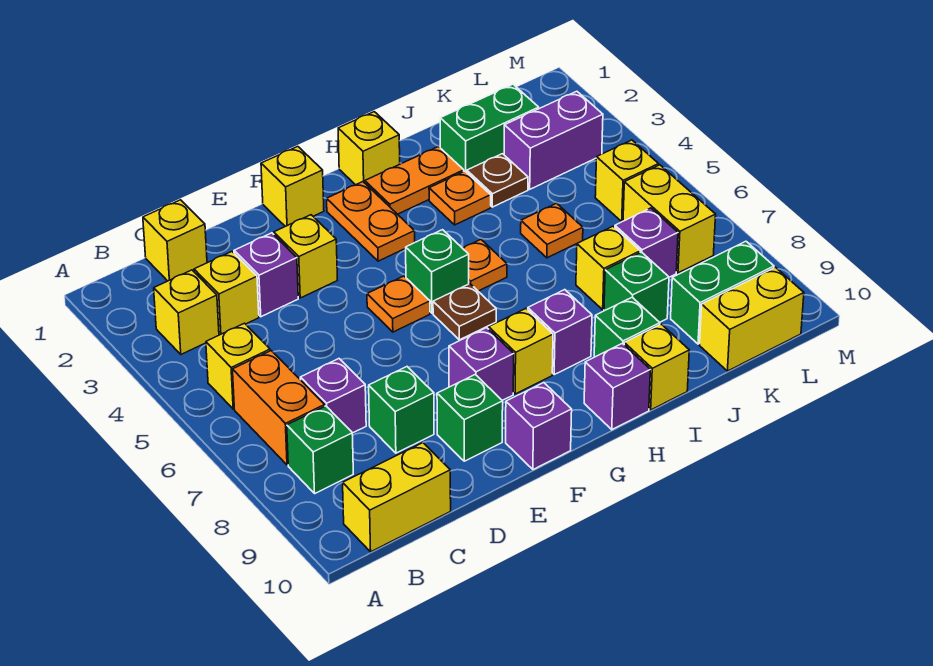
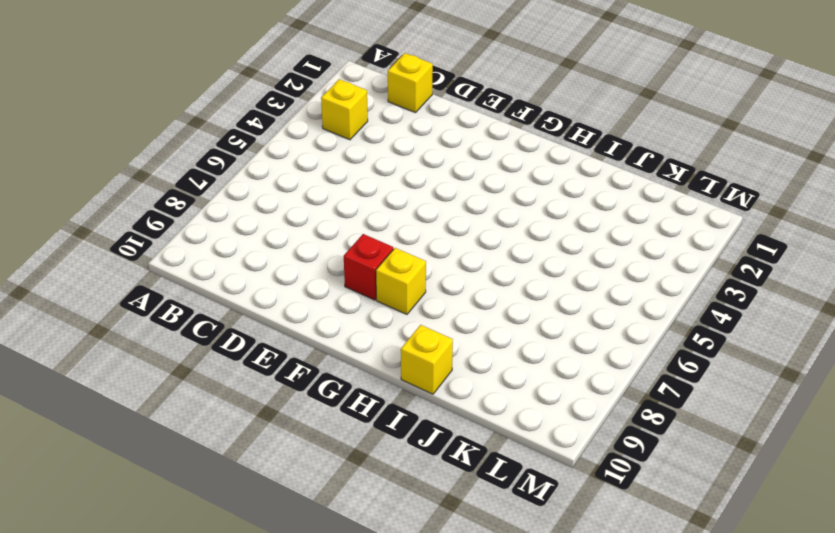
red 1x1 brick [344,234,393,300] -> purple 1x1 brick [449,328,514,400]
none -> yellow 1x1 brick [206,323,270,409]
none -> orange 1x2 brick [232,351,325,465]
none -> green 1x1 brick [287,406,353,493]
none -> yellow 1x2 brick [343,443,451,552]

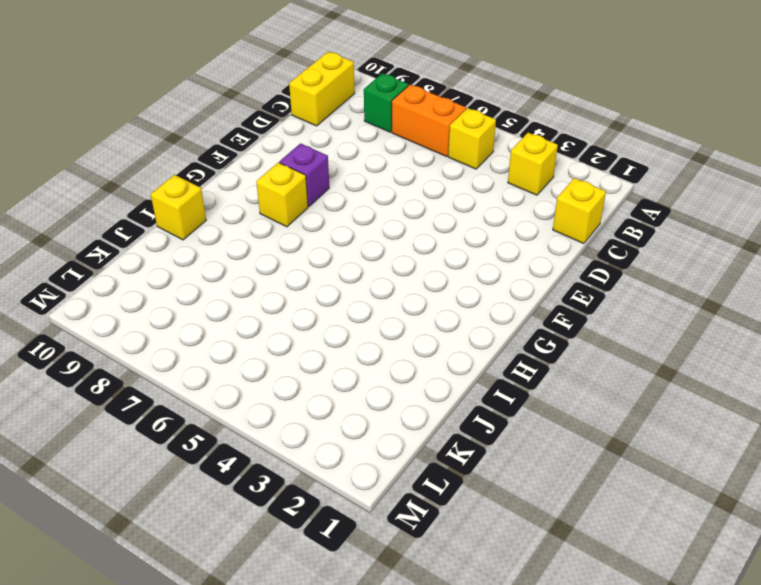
none -> yellow 1x1 brick [194,252,259,335]
none -> purple 1x1 brick [300,359,366,433]
none -> purple 1x1 brick [234,233,298,317]
none -> green 1x1 brick [369,367,434,453]

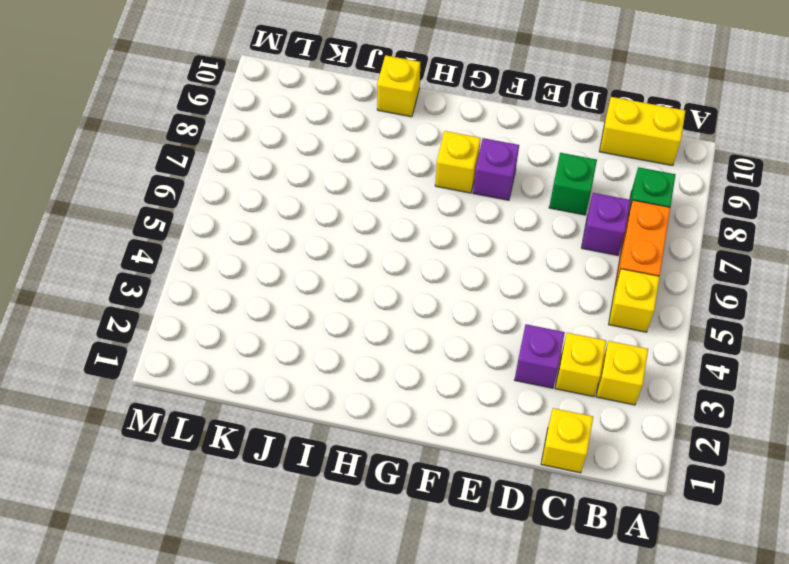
none -> yellow 1x1 brick [274,215,337,298]
none -> green 1x1 brick [437,375,503,461]
none -> yellow 1x1 brick [261,147,324,226]
none -> orange 1x1 plate [367,276,430,332]

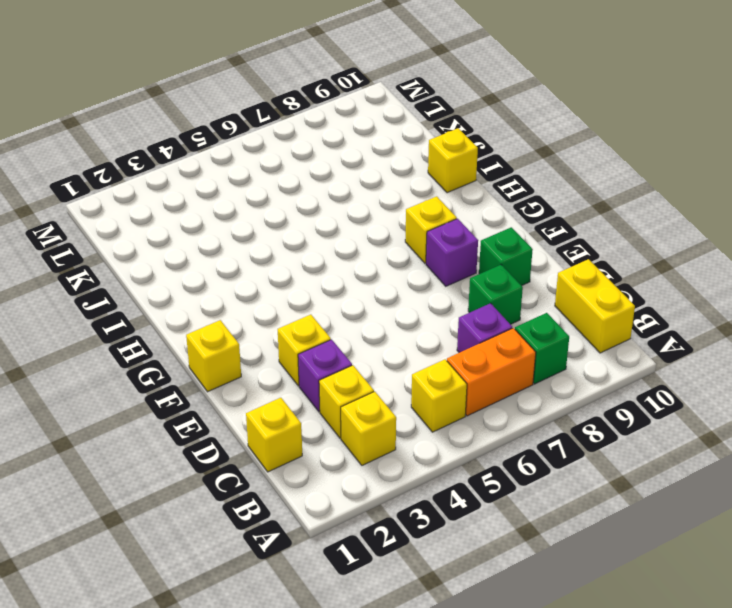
none -> orange 1x1 plate [367,276,430,332]
none -> purple 1x1 brick [506,383,572,470]
none -> orange 1x2 plate [327,182,415,261]
none -> green 1x1 brick [406,230,469,313]

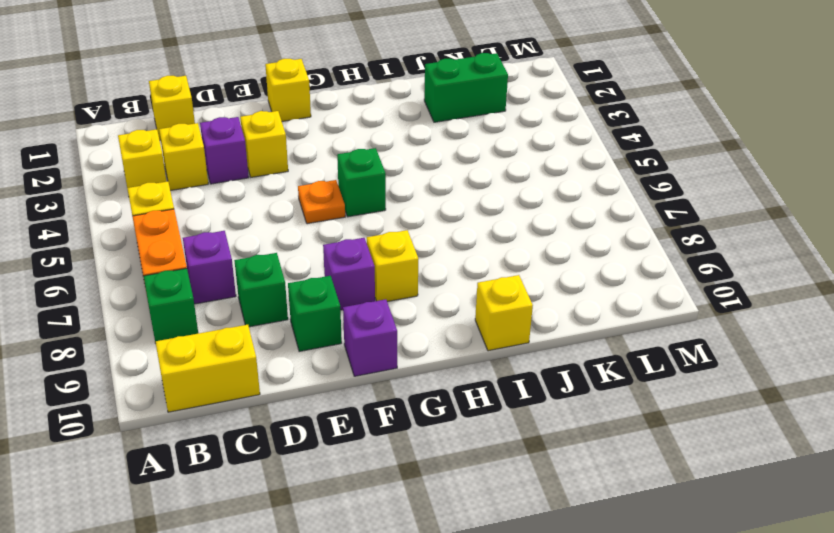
none -> orange 1x2 plate [327,182,415,261]
none -> brown 1x1 plate [433,284,496,340]
none -> yellow 1x1 brick [338,112,400,185]
none -> orange 1x2 plate [365,147,464,214]

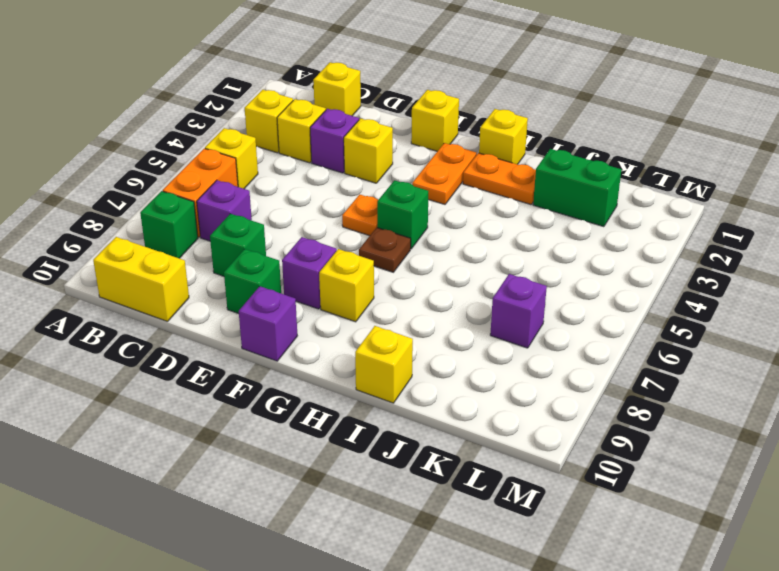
none -> orange 1x1 plate [463,240,507,291]
none -> purple 1x1 brick [528,290,592,374]
none -> purple 1x1 brick [584,343,650,430]
none -> orange 1x1 plate [429,171,491,225]

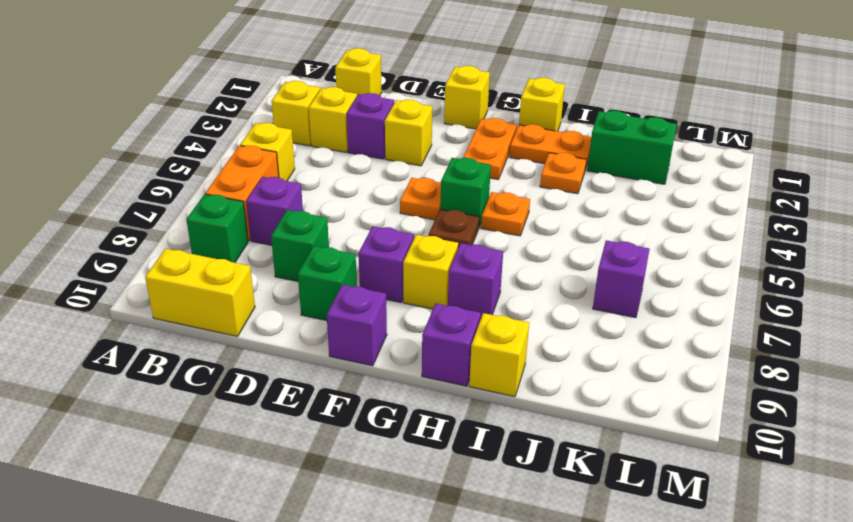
none -> green 1x1 brick [594,297,660,357]
none -> brown 1x1 plate [467,154,528,207]
none -> orange 1x1 plate [521,203,583,258]
none -> yellow 1x1 brick [576,226,640,310]

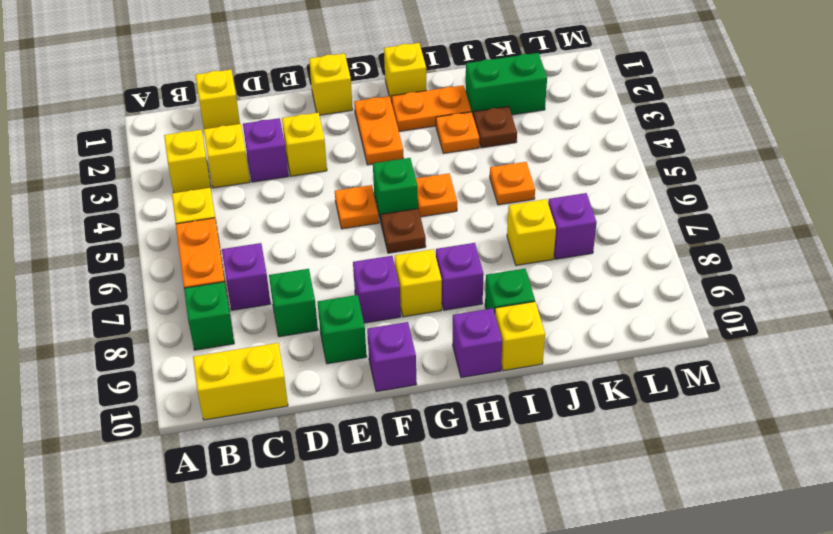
none -> green 1x1 brick [604,252,669,322]
none -> purple 1x2 brick [504,91,603,189]
none -> green 1x2 brick [671,241,774,344]
none -> yellow 1x2 brick [700,267,804,371]

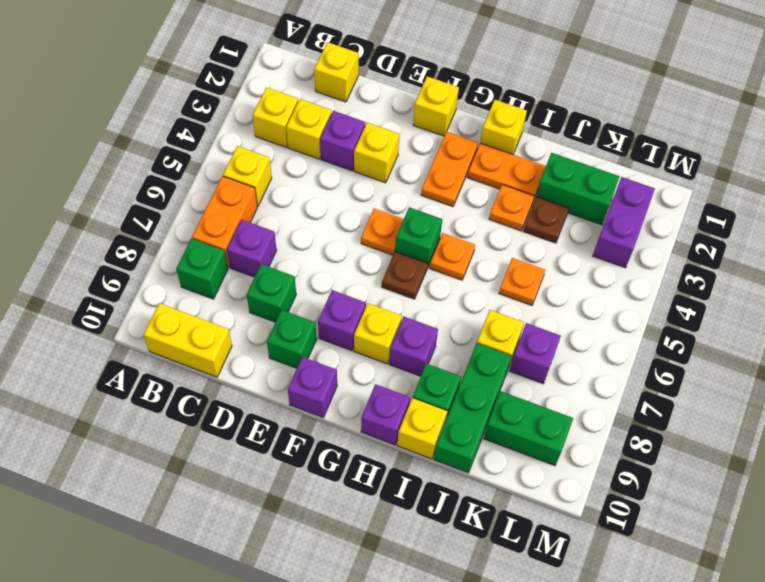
green 1x3 brick [434,343,511,473] -> green 1x1 brick [604,252,669,322]
purple 1x2 brick [593,177,655,268] -> purple 1x2 brick turned to [504,91,603,189]
none -> yellow 1x2 brick [700,267,804,371]
none -> yellow 1x1 brick [595,140,659,222]
none -> yellow 1x2 brick [623,165,716,273]

